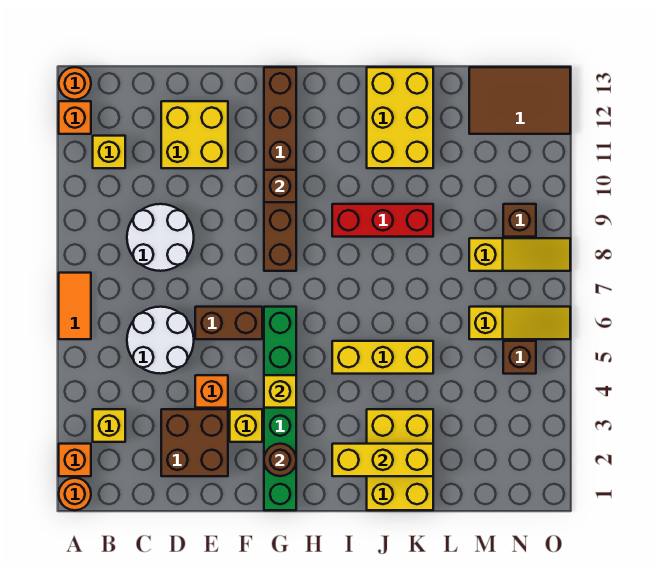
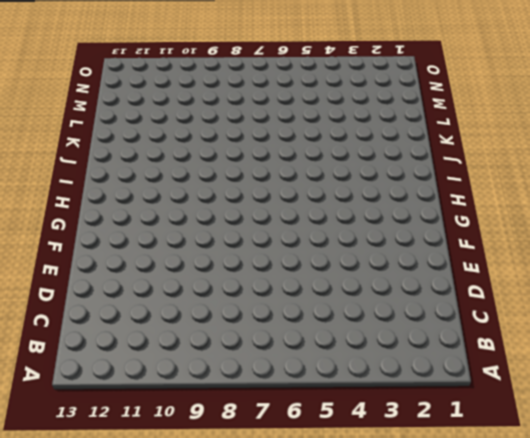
none -> orange 1x1 round brick [59,478,91,510]
none -> orange 1x1 brick [59,444,91,476]
none -> orange 1x2 tile [59,273,91,339]

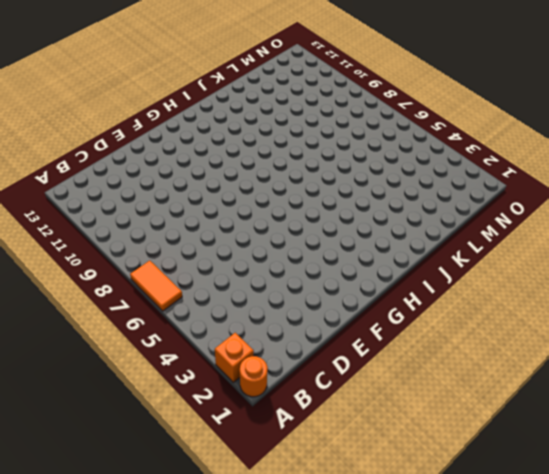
none -> orange 1x1 brick [59,101,91,134]
none -> orange 1x1 round brick [59,67,91,100]
none -> yellow 1x1 brick [93,409,125,442]

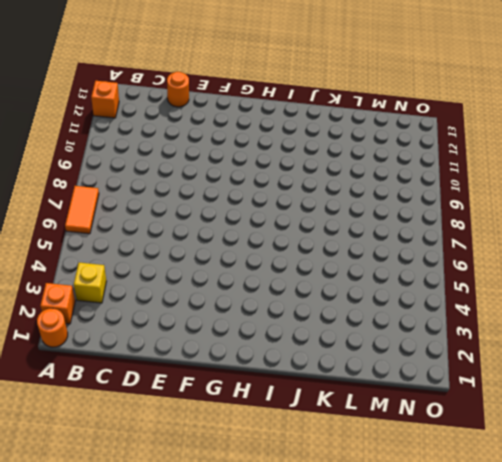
orange 1x1 round brick [167,72,189,107] -> orange 1x1 round brick moved to [59,67,91,100]
none -> yellow 1x1 brick [93,136,125,168]
none -> white 2x2 round brick [127,307,194,374]
none -> white 2x2 round brick [127,204,194,271]

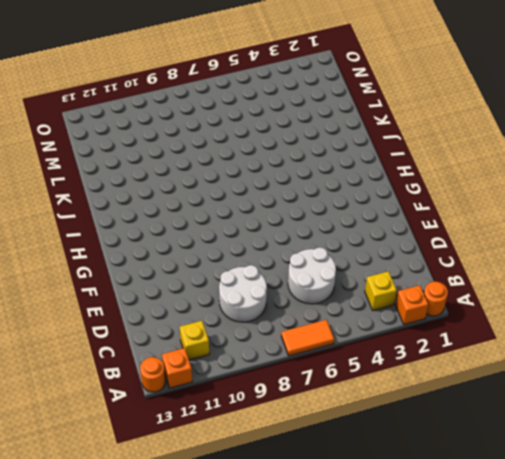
none -> brown 2x2 brick [161,409,228,476]
none -> yellow 2x2 brick [161,101,228,168]
none -> orange 1x1 brick [195,375,228,408]

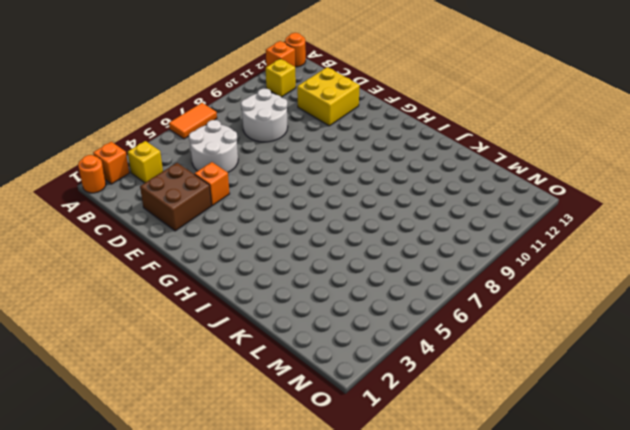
none -> brown 1x2 brick [195,307,262,339]
none -> yellow 1x1 brick [230,409,262,442]
none -> green 1x6 brick [264,307,296,510]

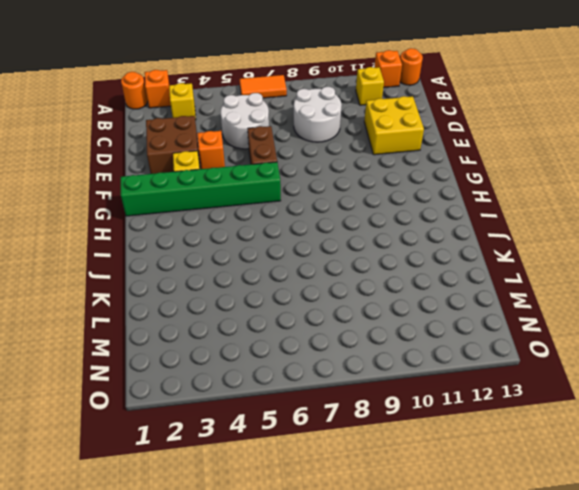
none -> brown 1x6 brick [264,67,296,271]
none -> yellow 1x3 brick [332,341,433,374]
none -> red 1x3 brick [332,204,433,237]

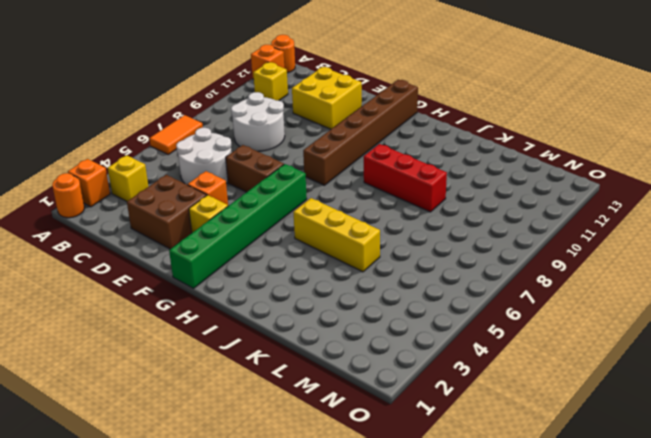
none -> yellow 2x3 brick [367,409,433,510]
none -> yellow 2x3 brick [367,67,433,168]
none -> yellow 1x3 slope [469,307,570,339]

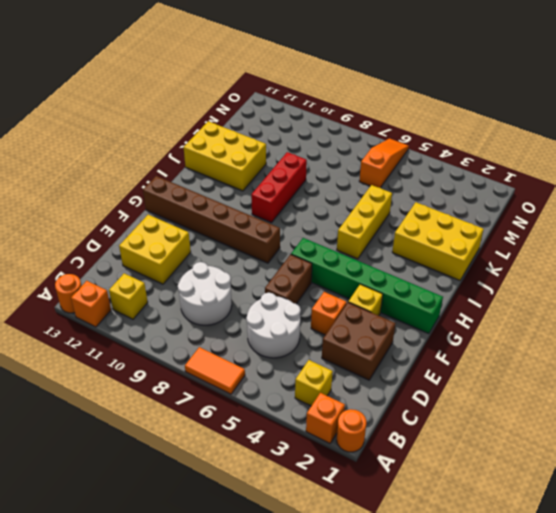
orange 1x3 slope [359,139,409,188] -> yellow 1x3 slope [469,307,570,339]
none -> yellow 1x3 slope [469,238,570,271]
none -> brown 2x3 tile [469,67,570,134]
none -> brown 1x1 brick [503,341,536,374]

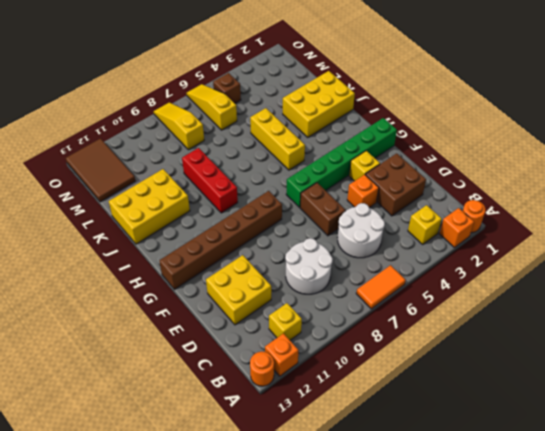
none -> brown 1x1 brick [503,204,536,237]
none -> brown 1x1 round brick [264,444,296,476]
none -> yellow 1x1 brick [264,375,296,408]

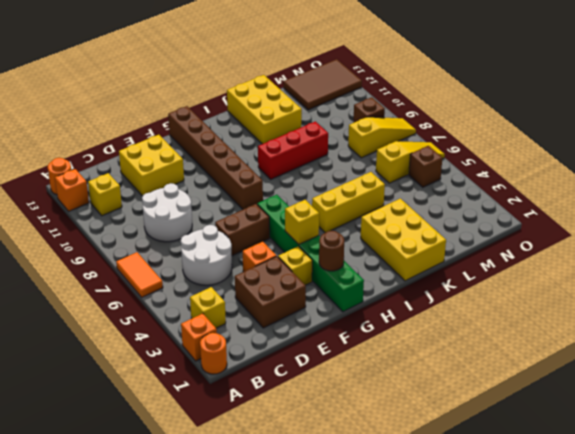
none -> brown 1x1 brick [264,170,296,202]
none -> yellow 1x3 brick [332,444,433,476]

